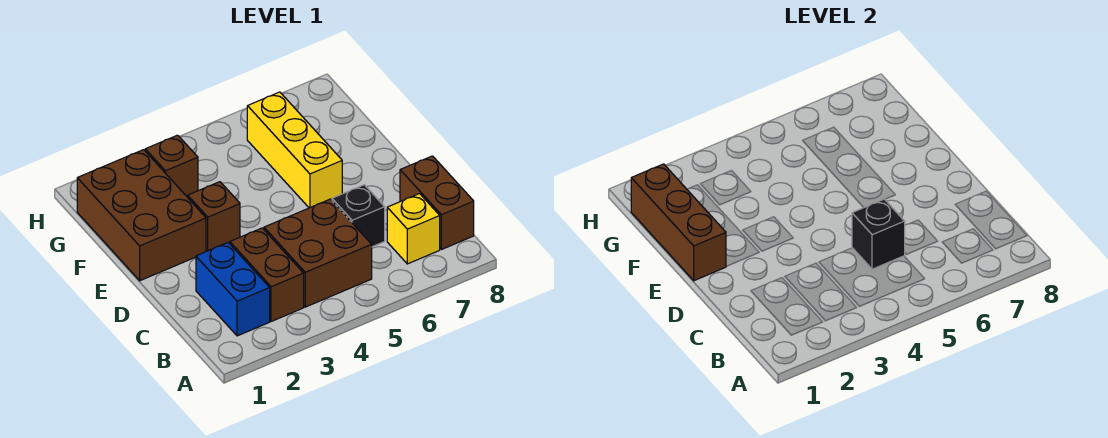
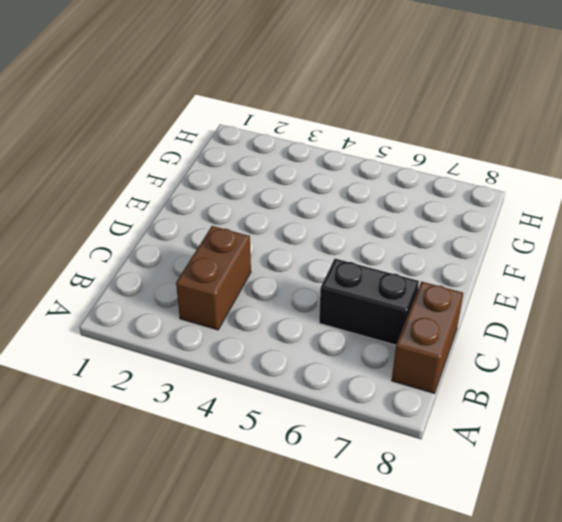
black 1x2 brick [319,259,419,345] -> black 1x1 brick [332,185,385,247]
none -> blue 1x2 brick [196,243,270,336]
none -> brown 2x2 brick [264,199,372,307]
none -> yellow 1x1 brick [387,194,440,264]

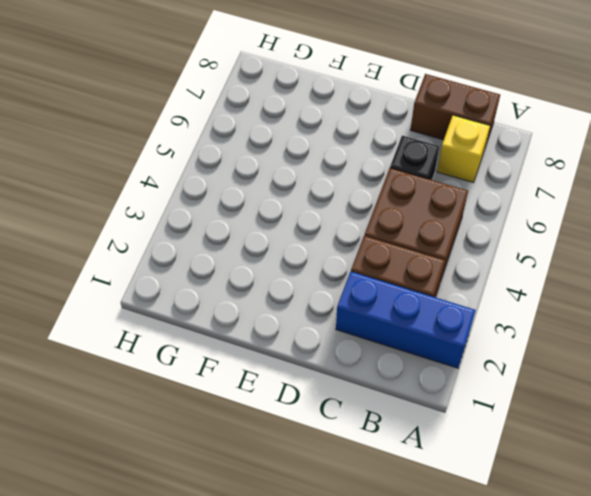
blue 1x3 brick [336,272,476,368] -> blue 1x2 brick [196,243,270,336]
none -> brown 2x3 brick [77,150,206,281]
none -> brown 1x1 brick [188,182,240,251]
none -> yellow 1x3 brick [247,92,342,208]

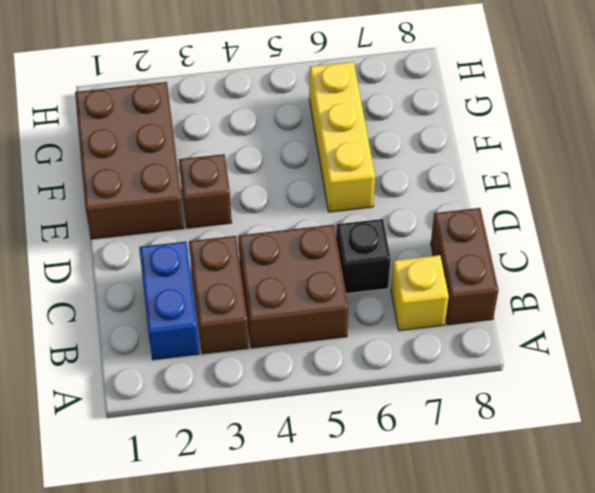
none -> brown 1x1 brick [145,135,198,196]
none -> black 1x1 brick [852,199,905,269]
none -> brown 1x3 brick [631,164,726,281]

